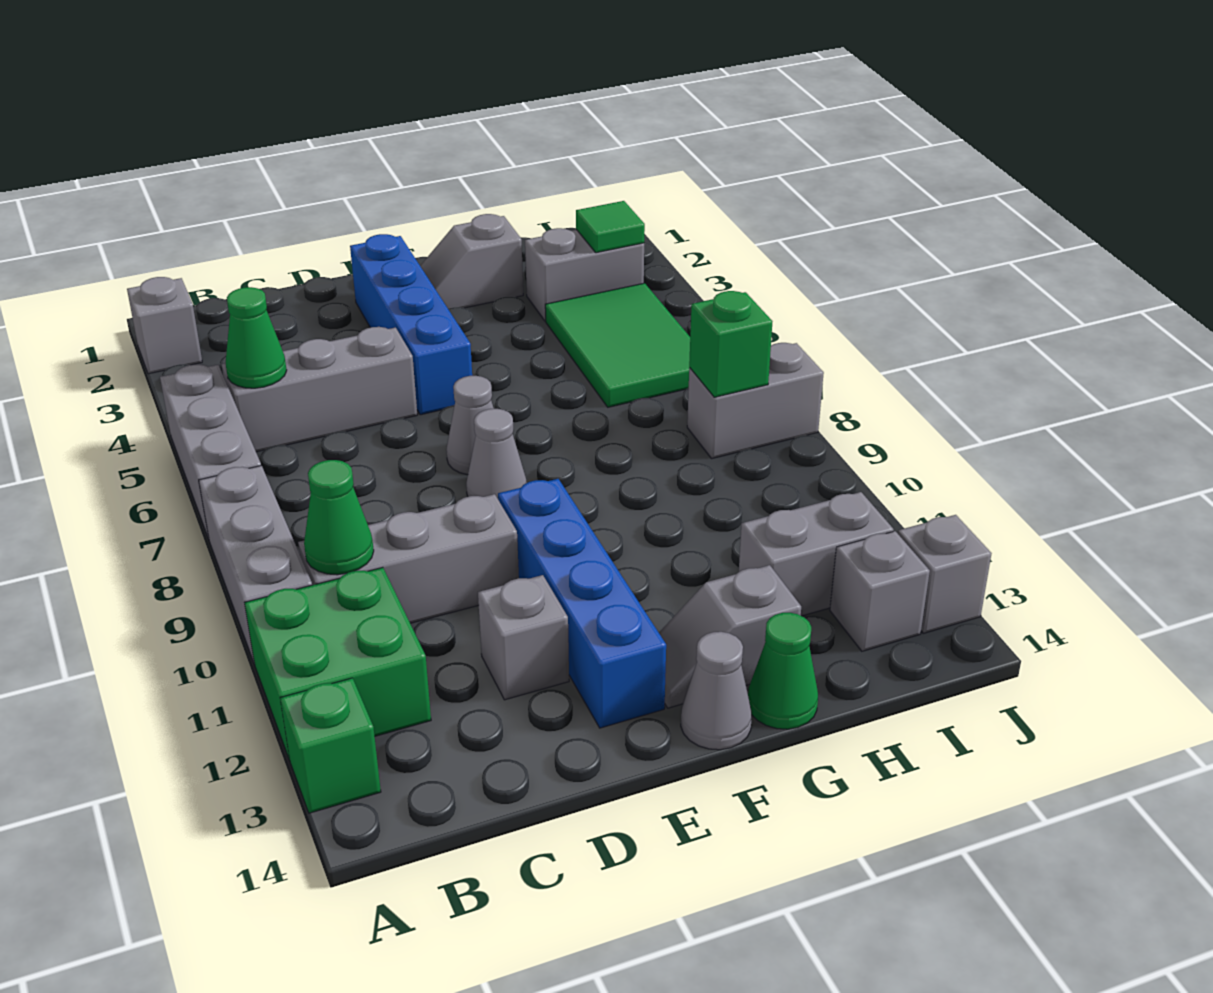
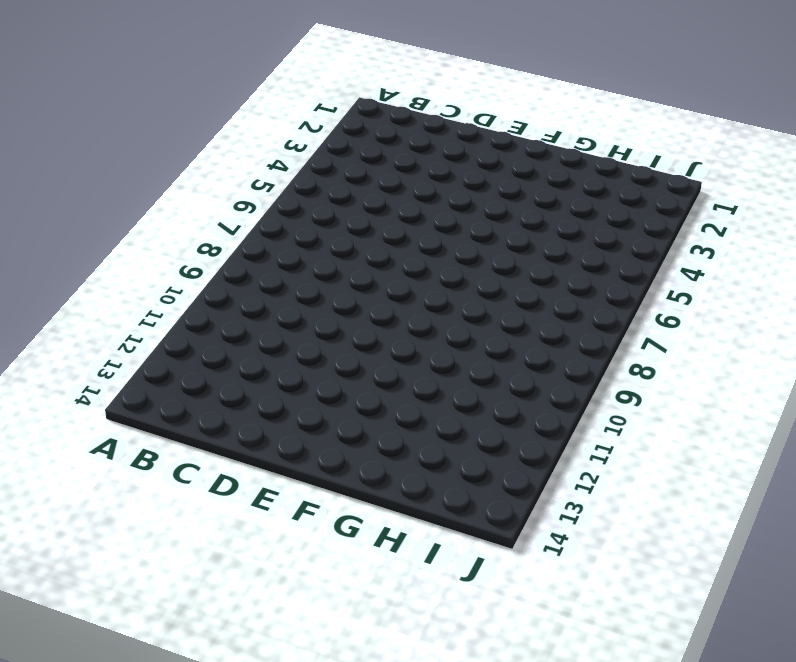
none -> grey 1x1 brick [127,277,202,374]
none -> grey 1x3 brick [160,364,261,539]
none -> grey 1x3 brick [199,465,312,664]

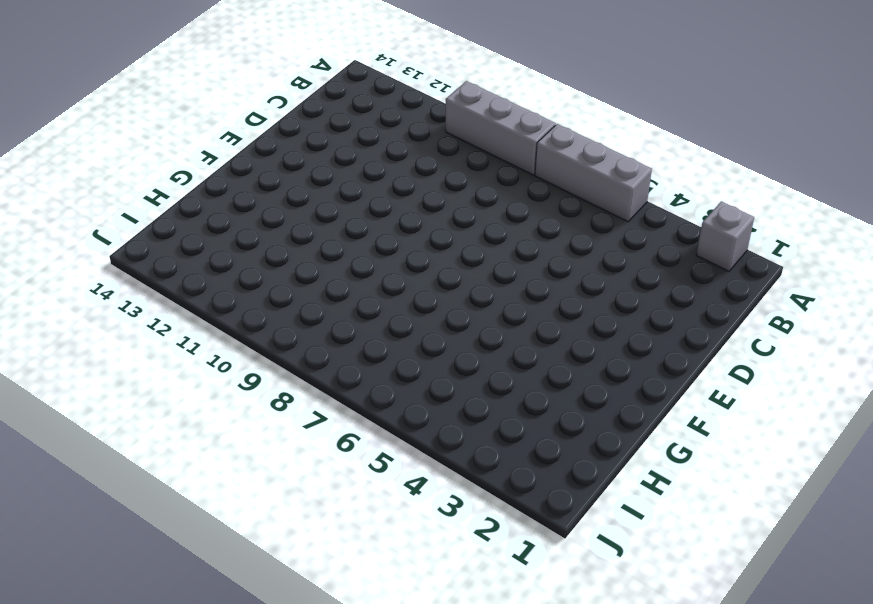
none -> green 2x2 brick [245,567,431,760]
none -> green 1x1 brick [280,678,381,813]
none -> grey 1x3 brick [222,327,417,452]

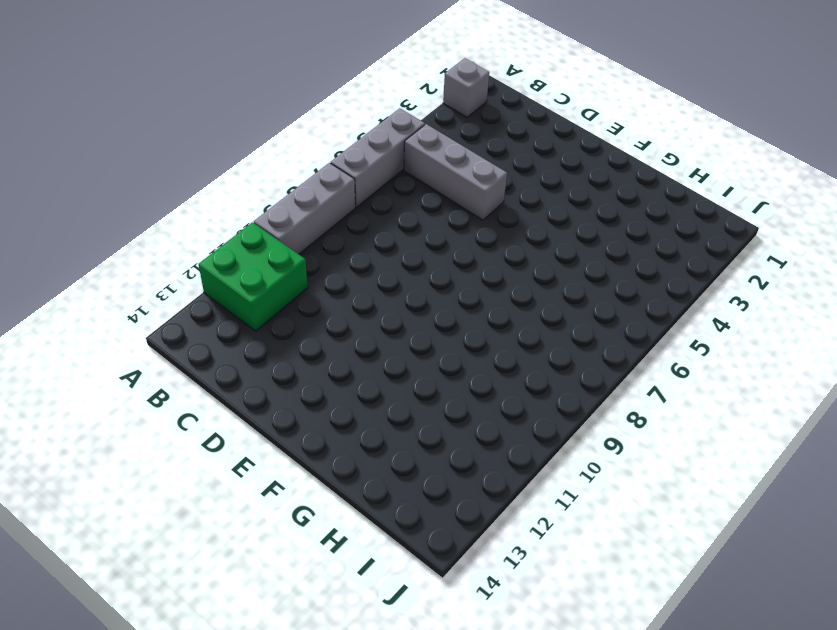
none -> green 1x1 brick [280,678,381,813]
none -> grey 1x3 brick [298,494,519,623]
none -> grey 1x1 brick [478,575,569,700]

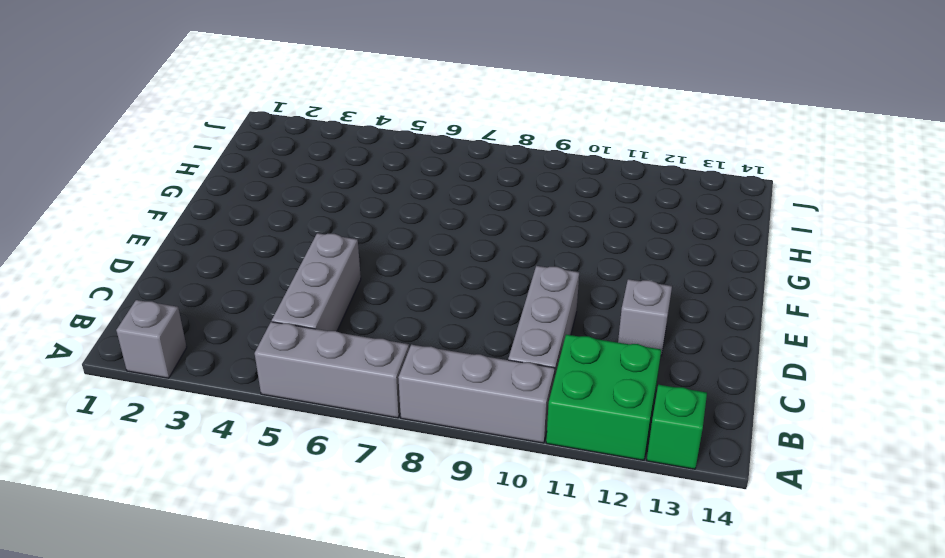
none -> blue 1x4 brick [350,234,472,415]
none -> grey 1x1 cone [446,376,494,475]
none -> grey 1x1 cone [466,409,527,498]

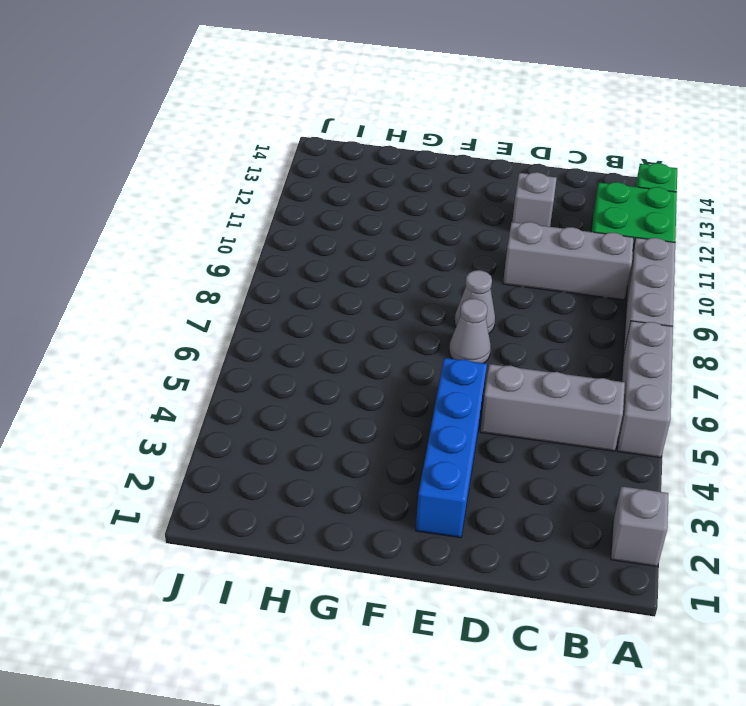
none -> blue 1x4 brick [498,479,666,728]
none -> grey 1x2 slope [420,214,523,309]
none -> grey 1x2 slope [659,565,801,708]

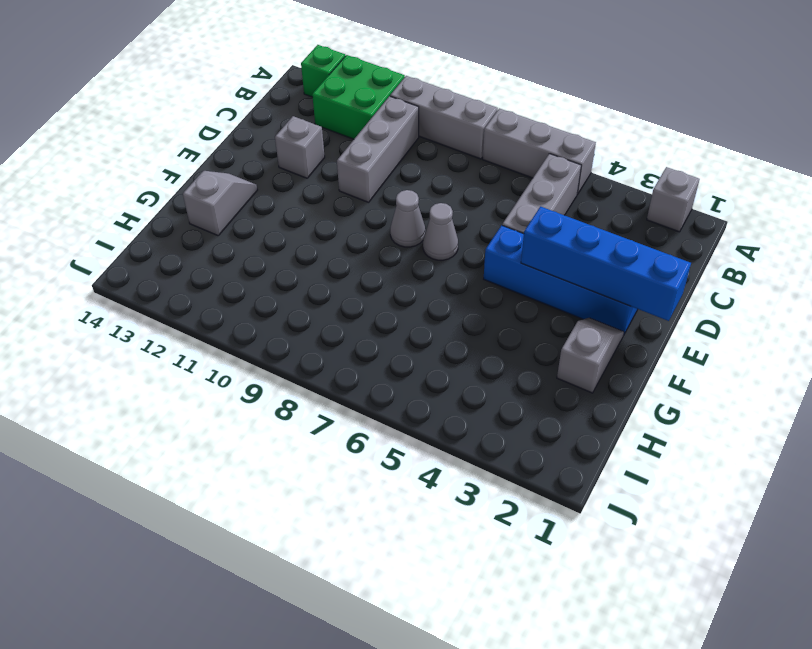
blue 1x4 brick [521,207,691,321] -> blue 1x4 brick moved to [498,479,666,728]
none -> grey 1x1 cone [681,632,752,750]
none -> green 1x1 cone [748,613,818,729]
none -> grey 1x2 brick [525,228,644,321]

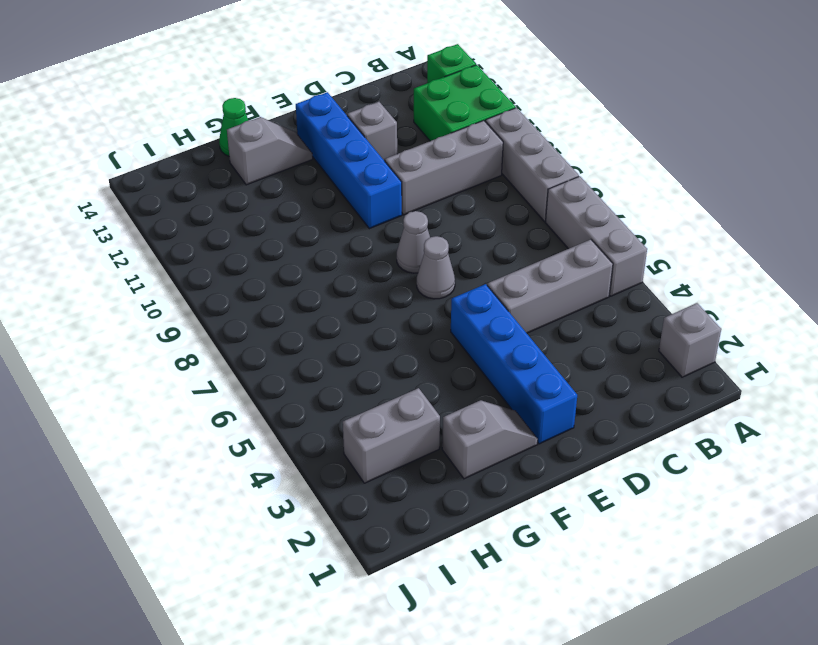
none -> grey 1x1 cone [681,632,752,750]
none -> green 2x3 tile [545,283,690,407]
none -> grey 1x2 brick [739,492,894,616]

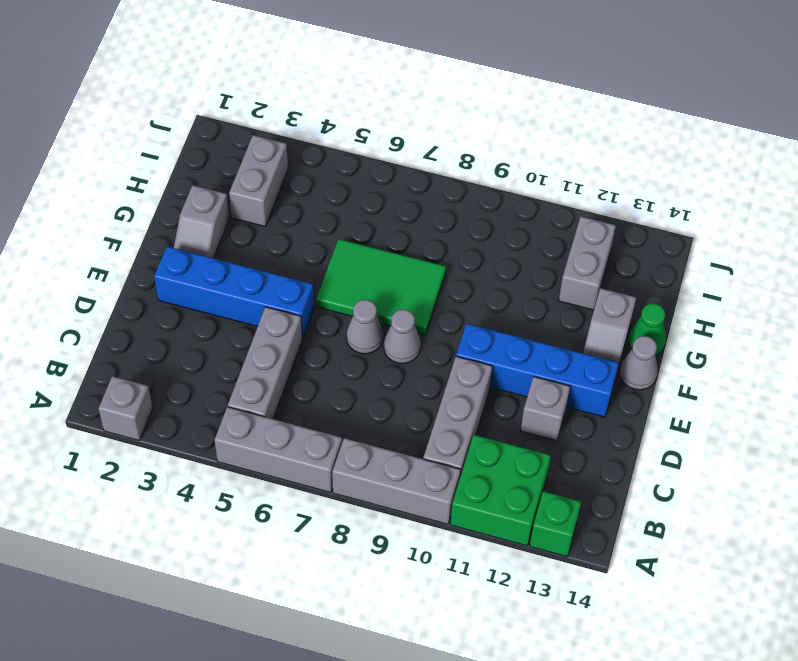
green 2x3 tile [316,239,446,335] -> green 2x3 tile moved to [545,283,690,407]
none -> grey 1x2 brick [687,343,824,458]
none -> grey 1x1 brick [830,531,930,651]
none -> grey 1x1 brick [898,515,992,633]

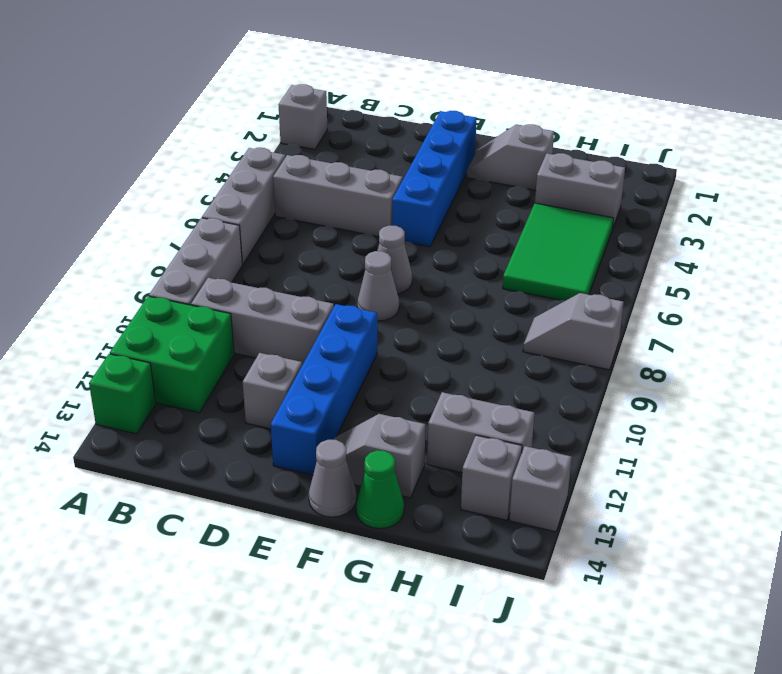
grey 1x2 slope [523,293,624,370] -> grey 1x2 brick [687,343,824,458]
none -> green 1x1 cone [226,287,287,388]
none -> green 1x1 cone [304,460,374,575]
none -> green 1x1 tile [576,201,645,253]

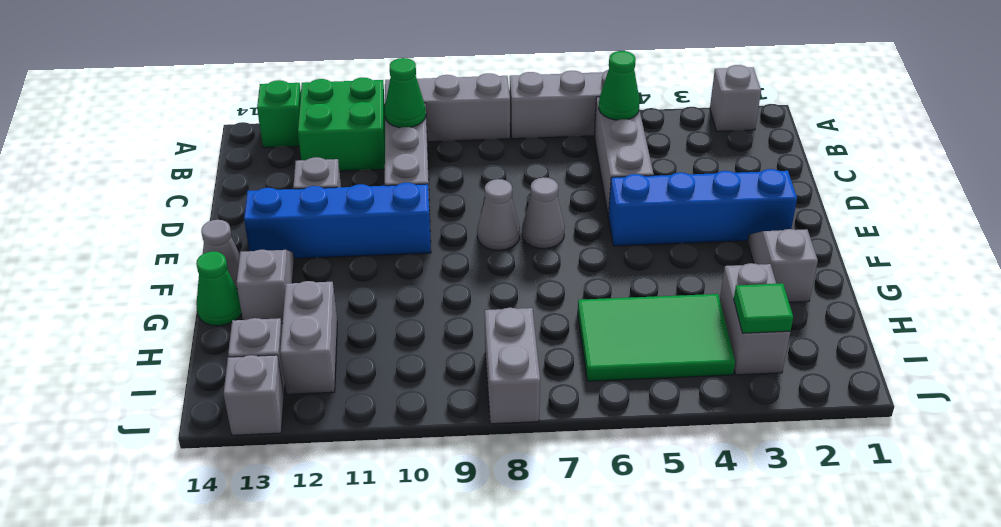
none -> green 1x1 brick [689,291,773,397]

